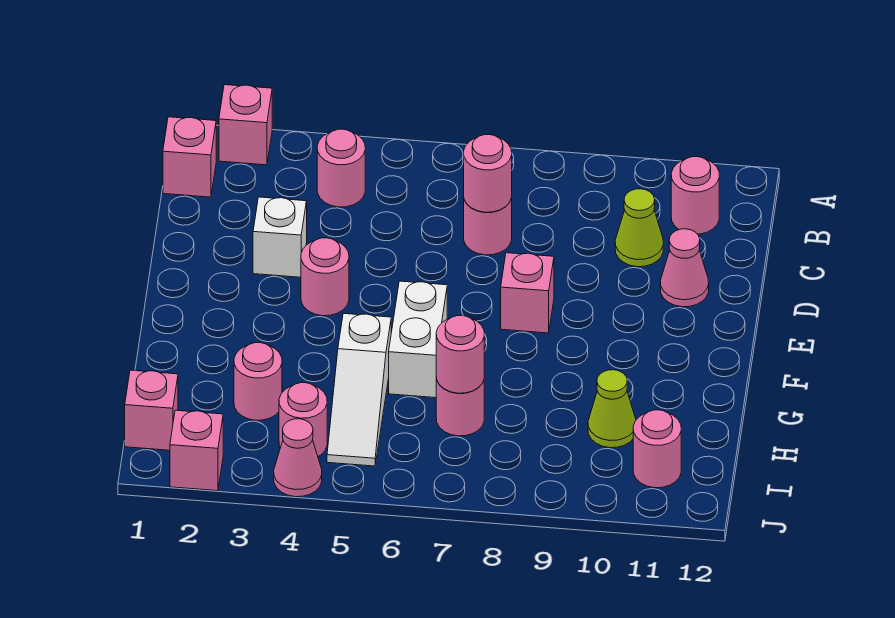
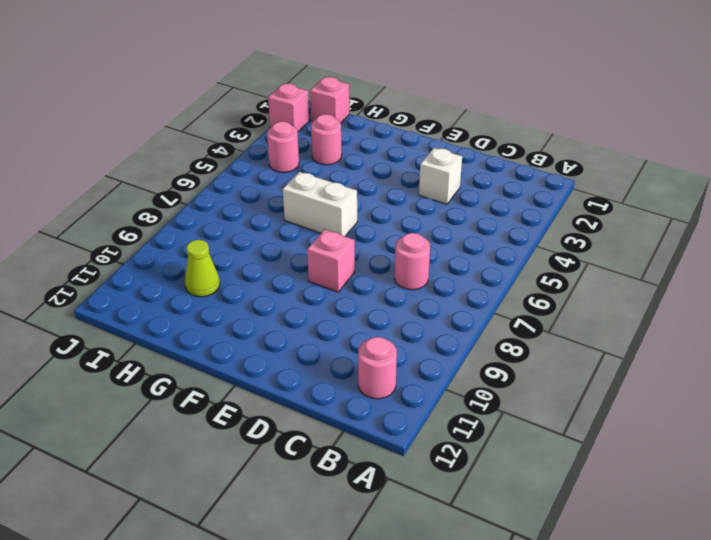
none -> pink 1x1 brick [219,85,272,165]
none -> pink 1x1 brick [163,117,216,197]
none -> pink 1x1 round brick [317,129,365,207]

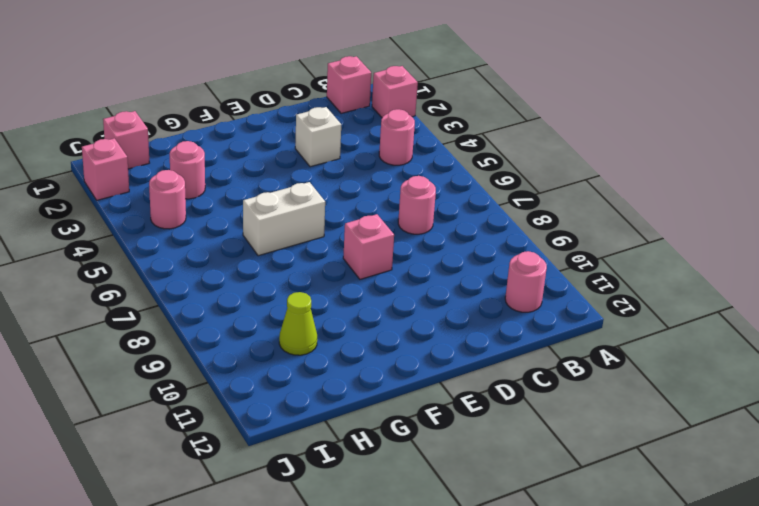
none -> lime 1x1 cone [615,189,663,267]
none -> pink 1x1 cone [660,229,709,307]
none -> pink 1x1 round brick [301,238,349,316]

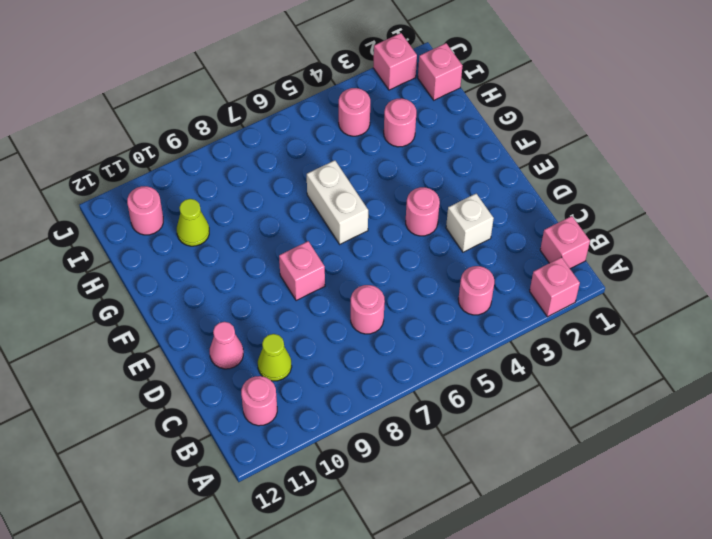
none -> white 1x3 slope [327,313,391,466]
none -> pink 1x1 round brick [436,378,484,436]
none -> pink 1x1 cone [274,419,322,497]

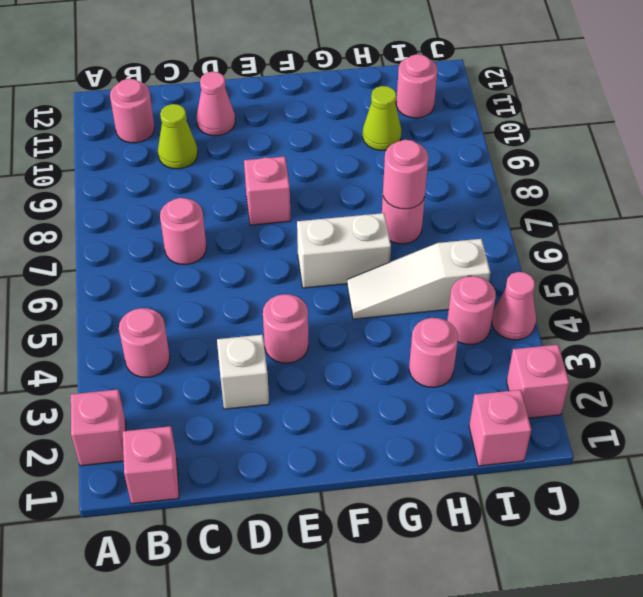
white 1x3 slope [347,239,490,319] -> white 1x3 slope turned to [327,313,391,466]
none -> pink 1x1 round brick [464,135,512,212]

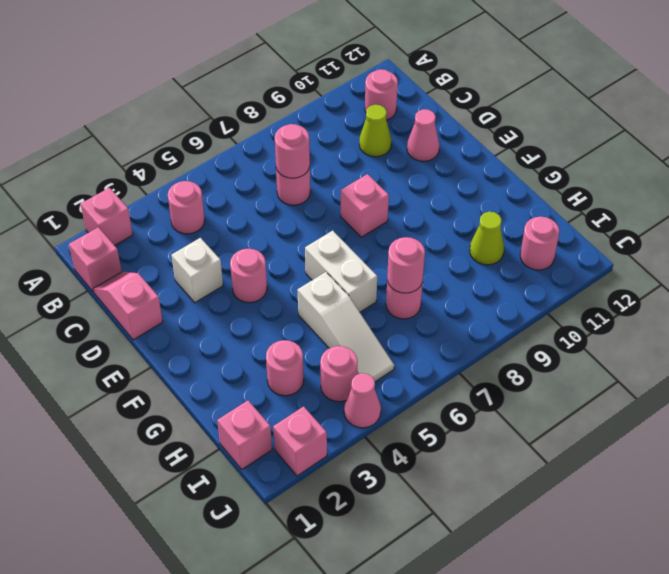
pink 1x2 slope [93,272,163,340] -> none

